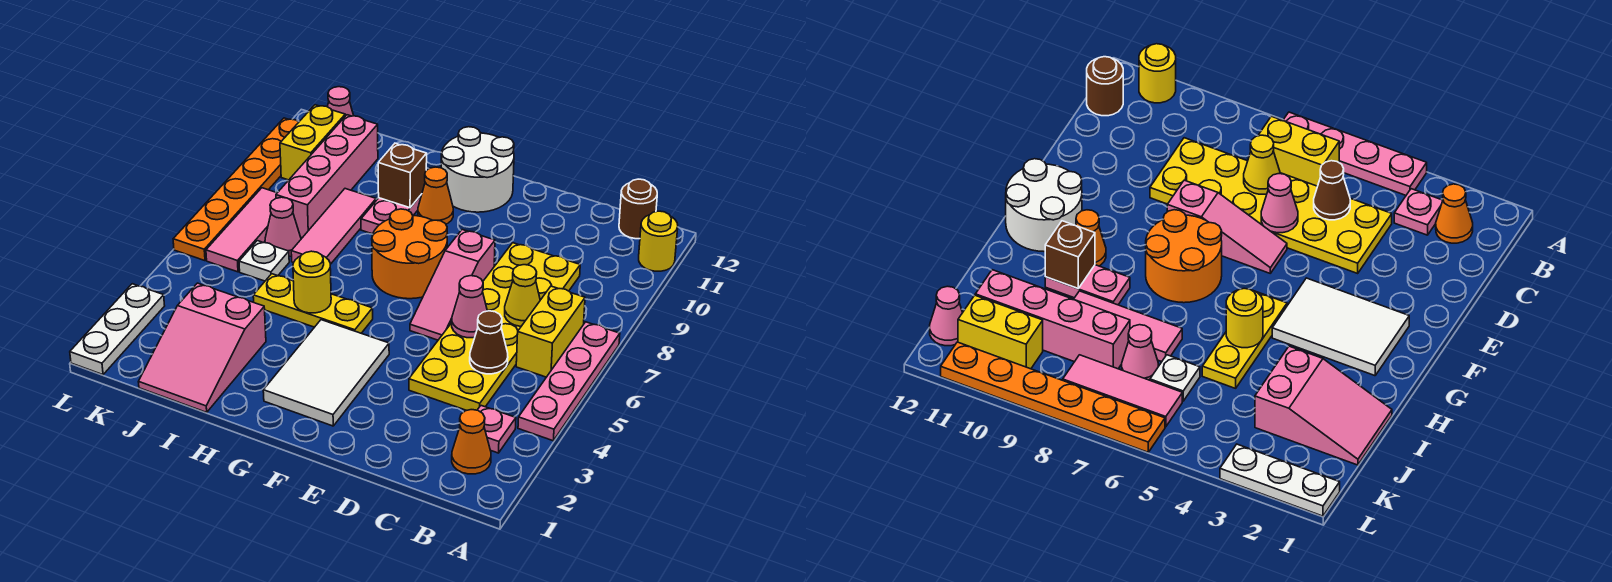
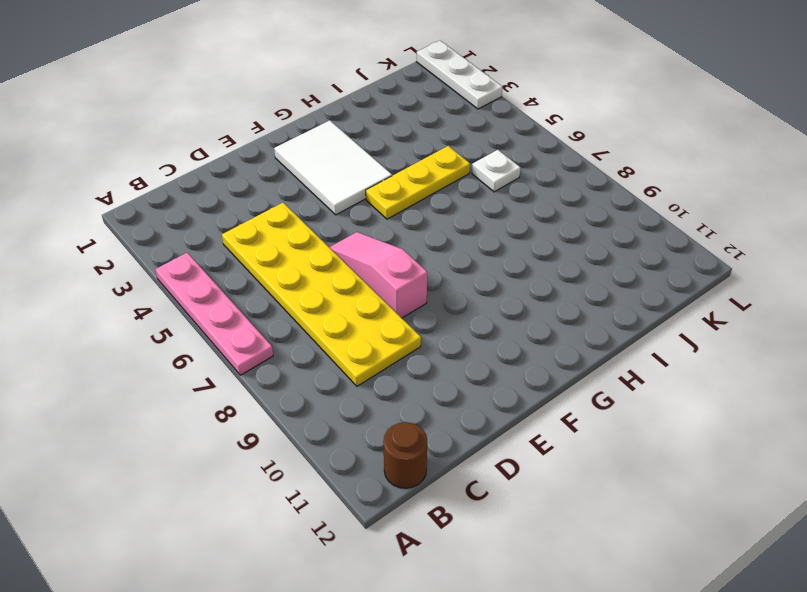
none -> yellow 1x1 round brick [639,211,678,271]
none -> orange 1x1 cone [452,410,491,474]
none -> pink 1x1 plate [478,406,516,453]

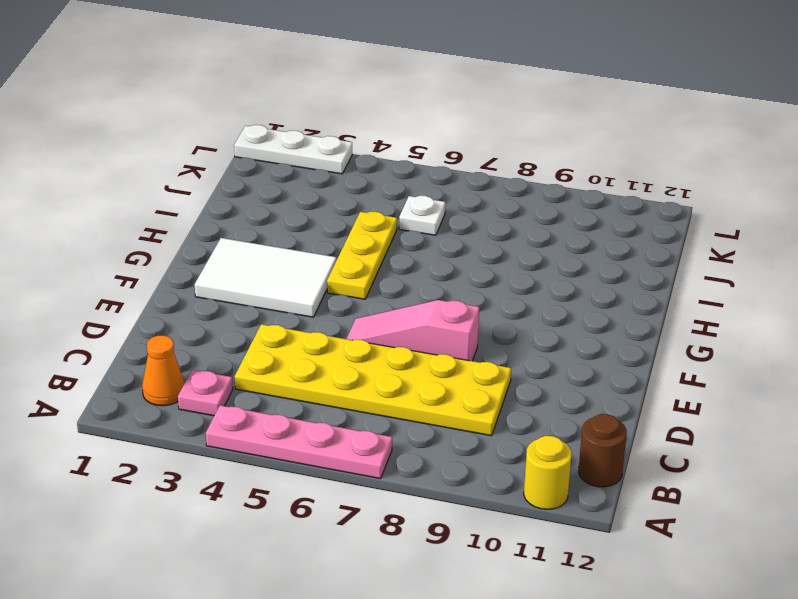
none -> yellow 1x2 brick [516,286,585,377]
none -> orange 2x2 round brick [372,209,447,299]
none -> white 2x2 round brick [441,127,514,212]

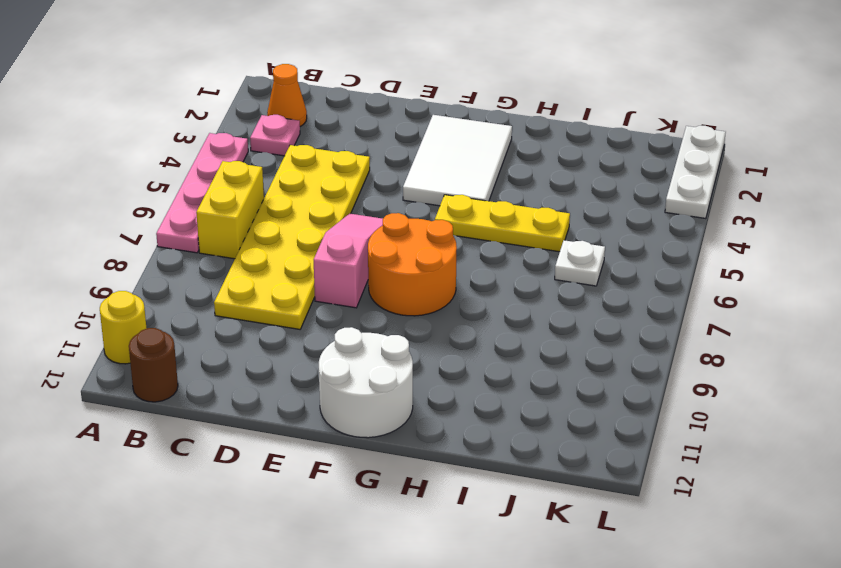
none -> orange 1x1 cone [418,167,453,224]
none -> pink 1x2 plate [361,194,422,234]
none -> pink 2x3 slope [139,283,266,412]

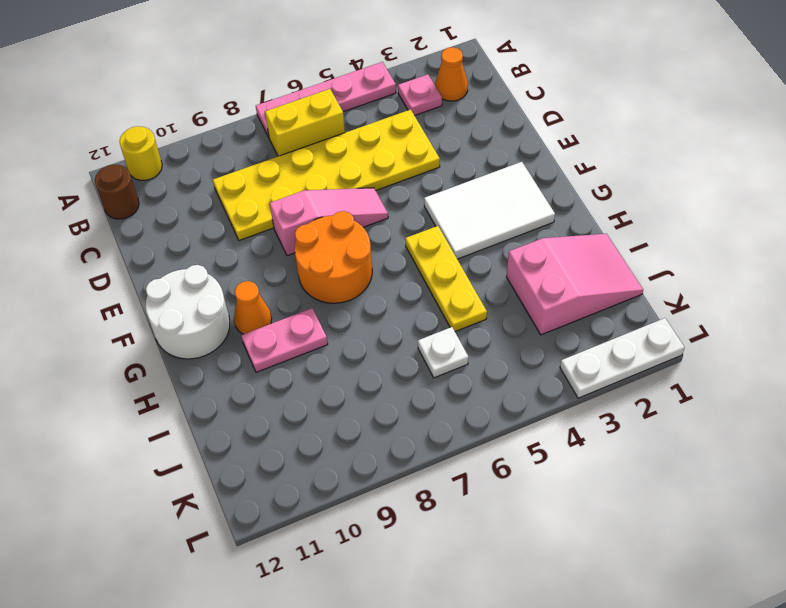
none -> pink 1x3 tile [291,189,376,264]
none -> pink 1x1 cone [265,197,301,256]
none -> pink 1x4 brick [276,115,378,238]

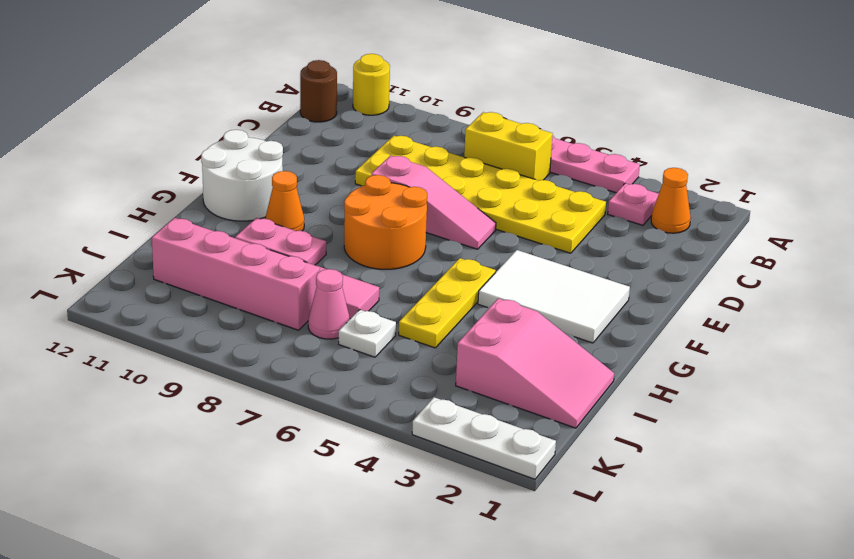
none -> pink 1x3 tile [206,188,277,272]
none -> yellow 1x2 brick [280,105,345,180]
none -> pink 1x1 cone [327,87,354,116]

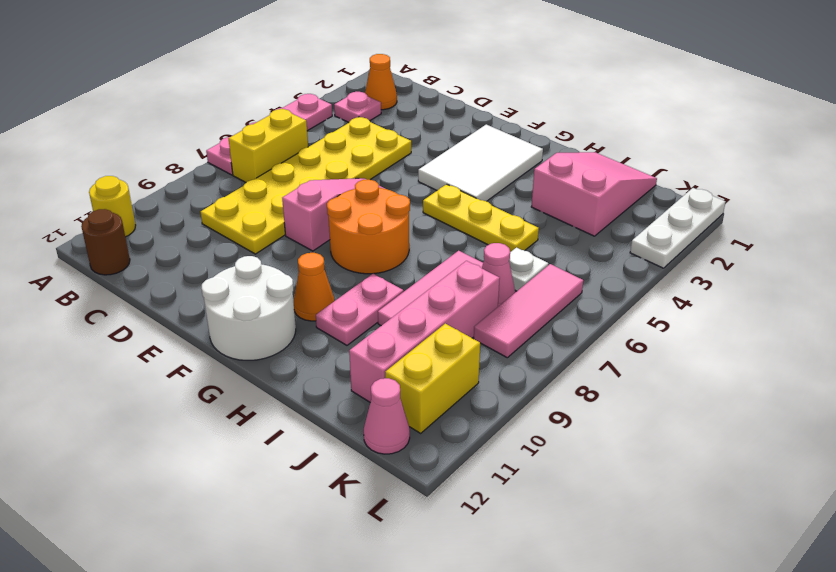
none -> orange 1x6 plate [173,118,299,261]
none -> brown 1x1 cone [470,311,508,374]
none -> yellow 1x1 cone [505,265,540,326]

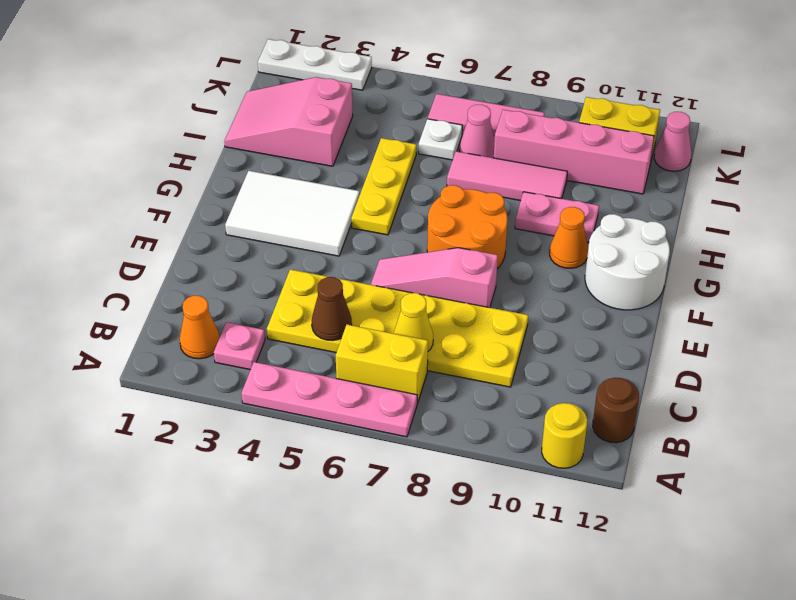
none -> orange 1x6 plate [173,118,299,261]
none -> pink 1x1 cone [452,276,487,338]
none -> yellow 1x1 round brick [293,251,331,313]

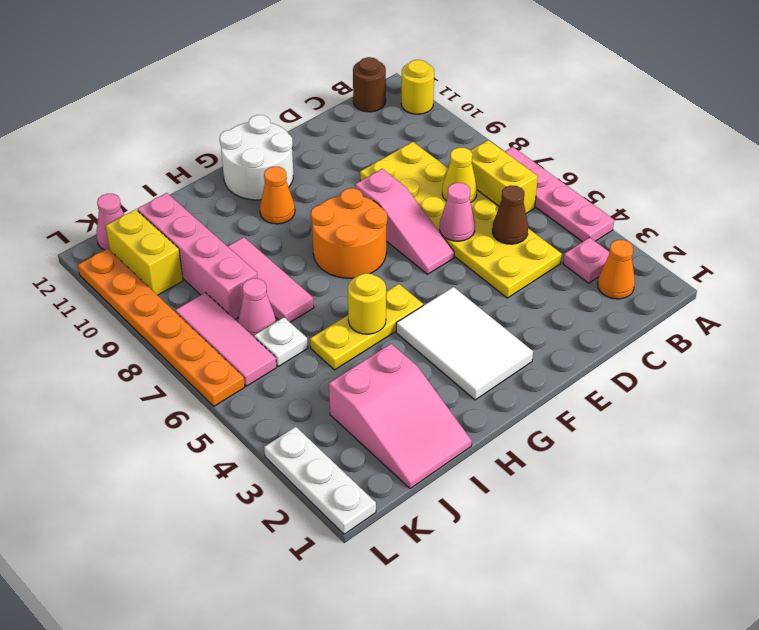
none -> pink 1x2 plate [361,194,422,234]
none -> brown 1x1 brick [378,143,427,208]

